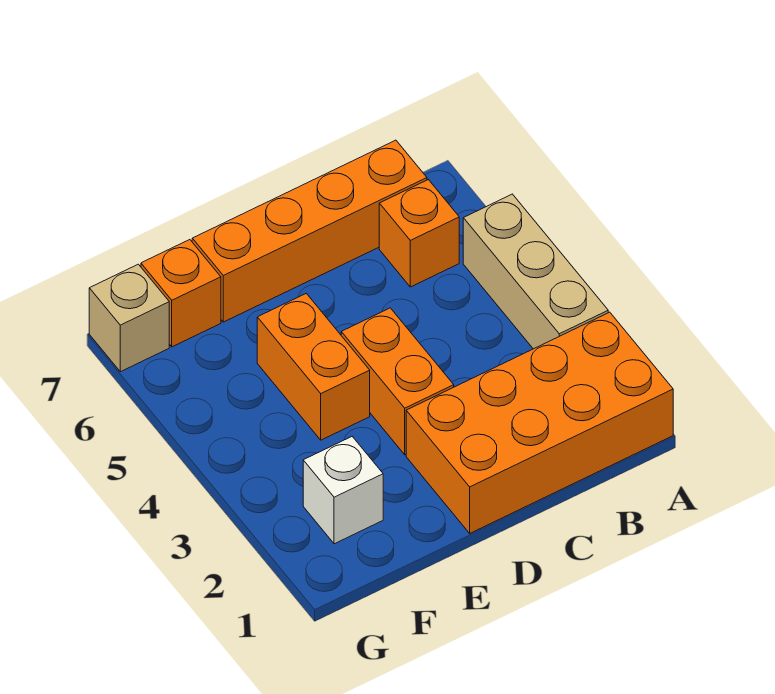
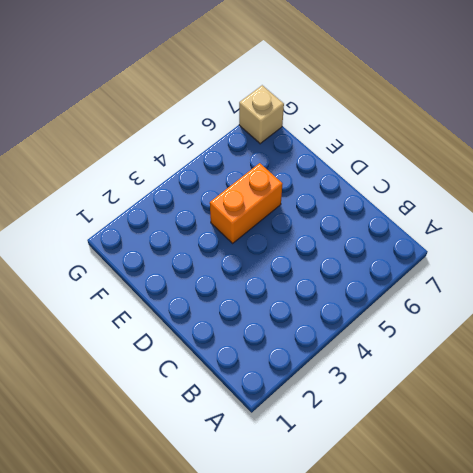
none -> orange 2x4 brick [406,312,673,533]
none -> tan 1x3 brick [463,194,608,349]

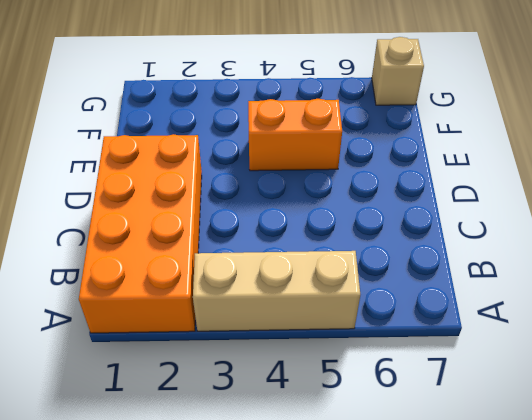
none -> orange 1x1 brick [379,180,459,287]
none -> orange 1x4 brick [192,140,427,322]

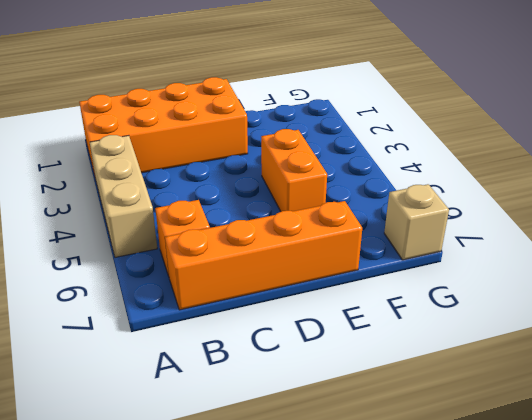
none -> orange 1x2 brick [341,308,454,455]
none -> white 1x1 brick [303,437,383,544]

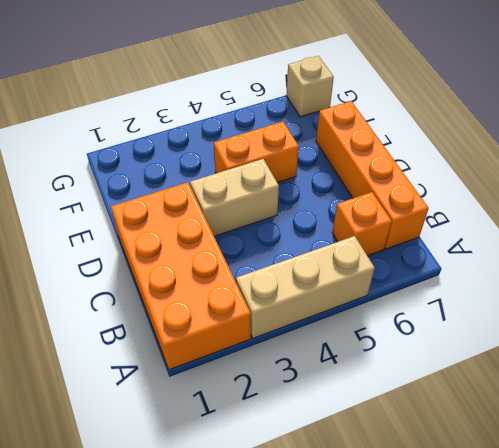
tan 1x2 brick [190,159,279,236] -> orange 1x2 brick [341,308,454,455]
none -> white 1x1 brick [303,437,383,544]
none -> orange 1x1 brick [141,240,221,347]

